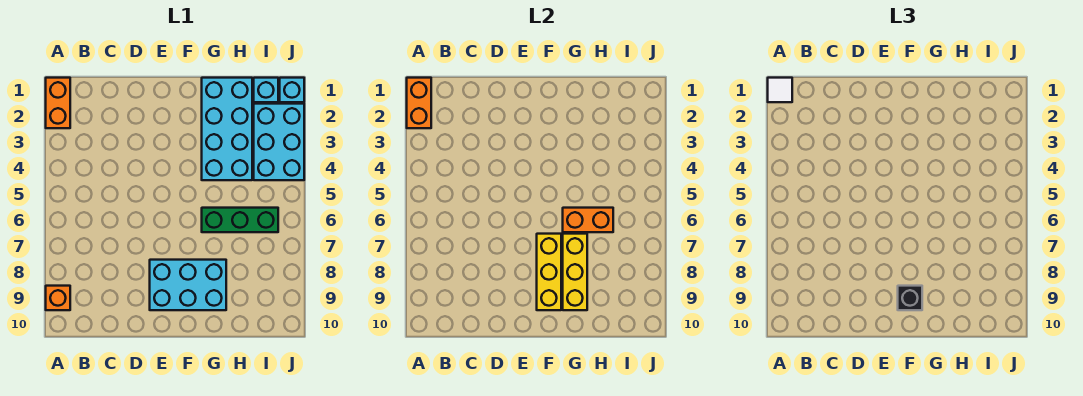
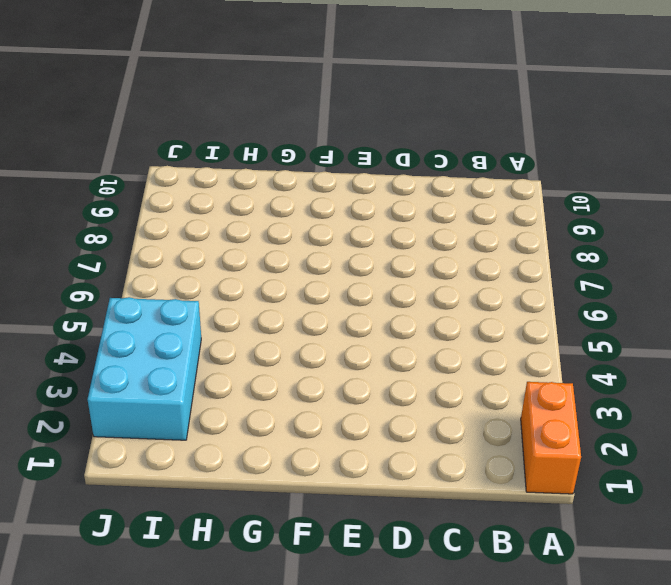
none -> orange 1x1 brick [46,286,70,310]
none -> cyan 2x3 brick [150,260,226,310]
none -> cyan 2x4 brick [202,78,252,180]

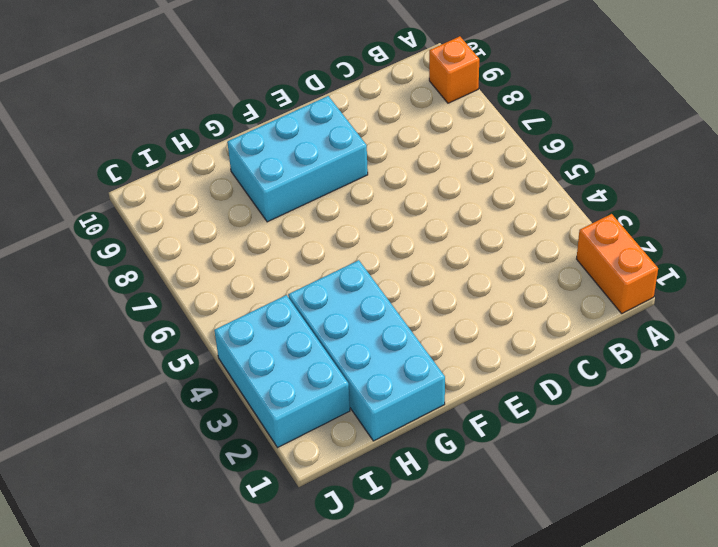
none -> green 1x3 brick [202,208,278,232]
none -> cyan 1x1 brick [254,78,278,102]
none -> cyan 1x1 brick [280,78,304,102]

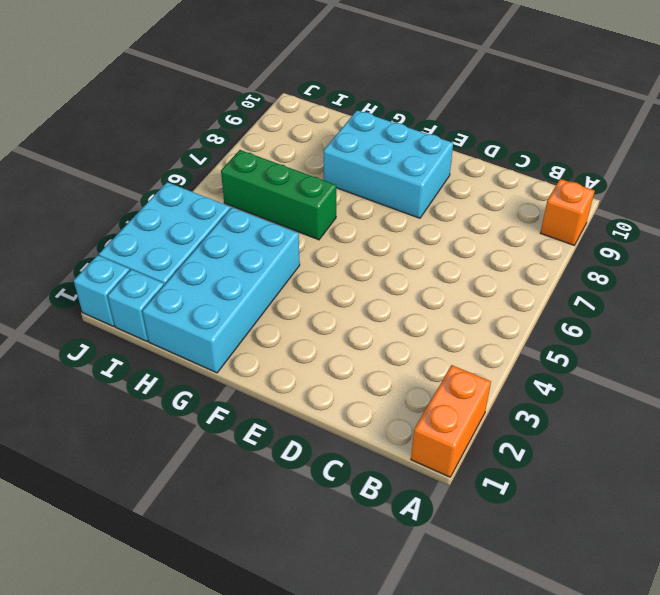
none -> orange 1x2 brick [407,78,431,128]
none -> yellow 1x3 brick [537,234,561,310]
none -> orange 1x2 brick [563,208,613,232]

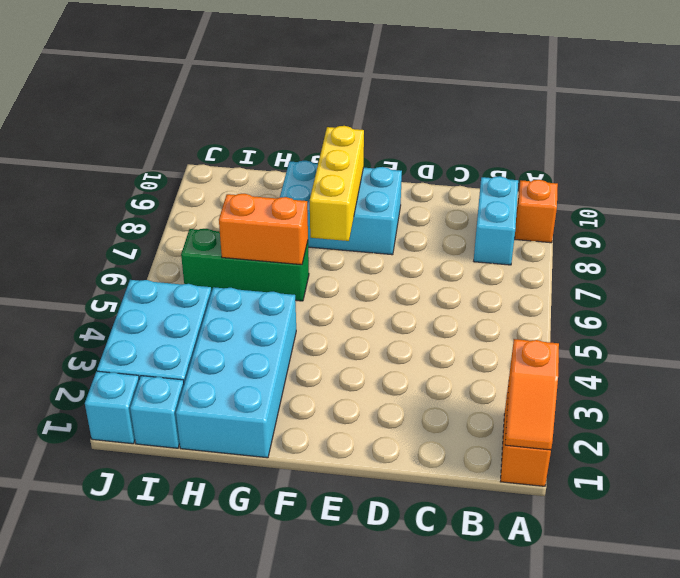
orange 1x2 slope [505,339,559,450] -> orange 1x2 brick [407,78,431,128]
cyan 1x2 brick [474,176,518,265] -> none
none -> yellow 1x3 brick [563,234,587,310]
none -> white 1x1 tile [768,78,792,102]
none -> black 1x1 brick [898,286,922,310]

